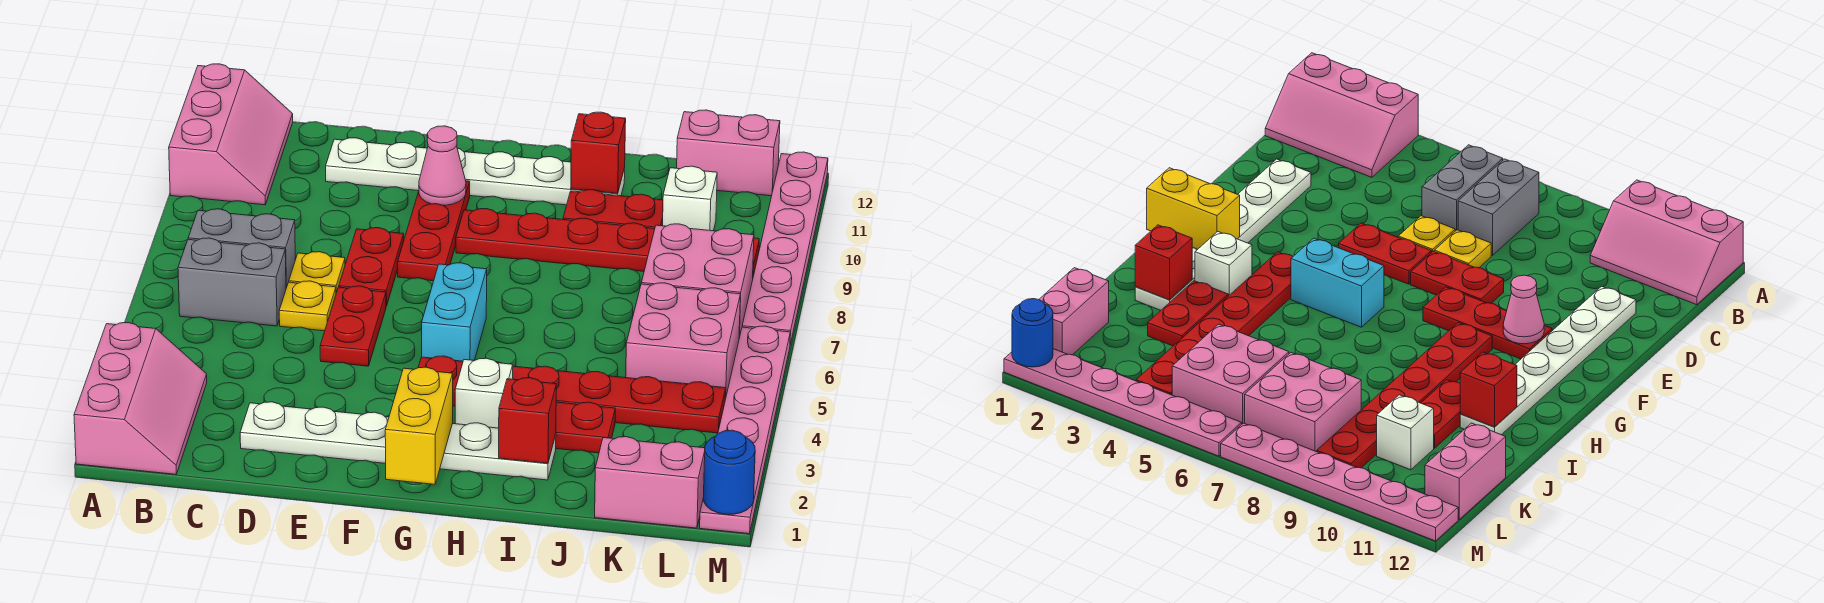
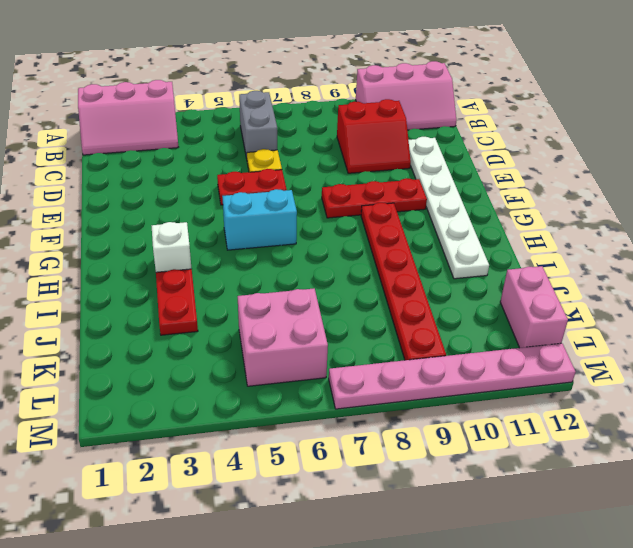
red 2x2 slope [337,99,411,173] -> none
none -> grey 1x2 brick [188,209,295,288]
none -> white 1x6 plate [240,402,556,480]
none -> yellow 1x1 plate [289,252,345,293]

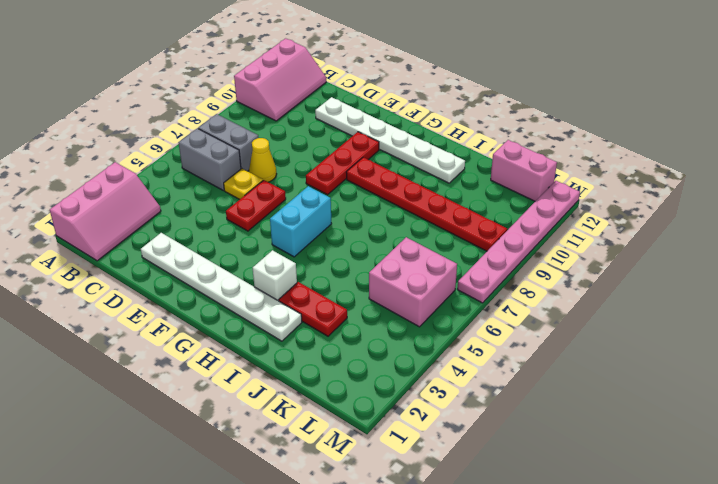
yellow 1x1 cone [249,138,276,182] -> yellow 1x1 plate [289,252,345,293]
none -> red 1x2 plate [339,228,404,306]
none -> red 1x6 plate [418,356,726,433]
none -> red 1x2 plate [563,190,663,228]

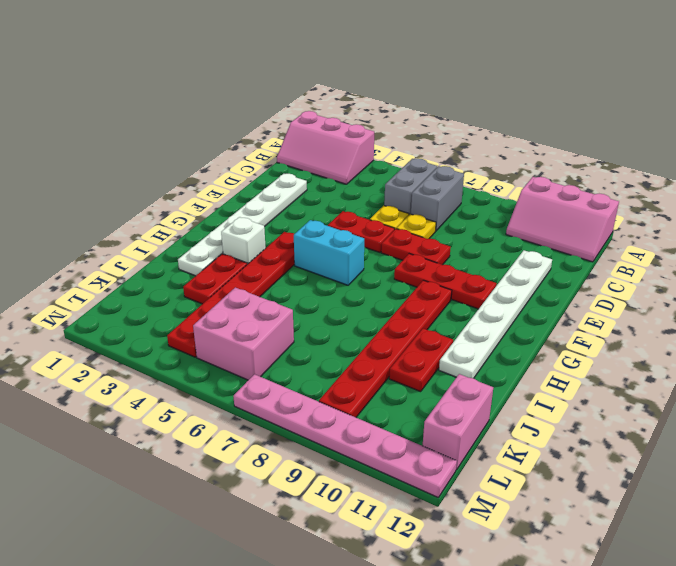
none -> pink 1x2 brick [595,437,705,528]
none -> pink 2x2 brick [641,224,754,338]
none -> white 1x1 brick [663,166,717,231]

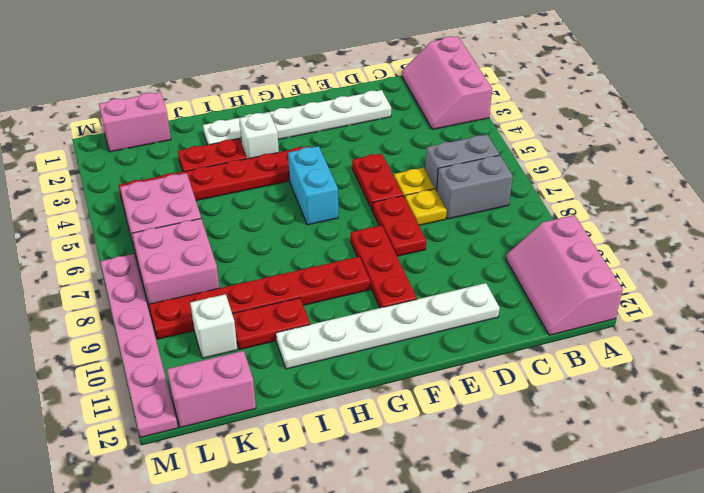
none -> pink 1x6 plate [700,326,790,534]
none -> pink 1x1 cone [419,126,466,206]
none -> yellow 1x2 brick [385,367,453,484]

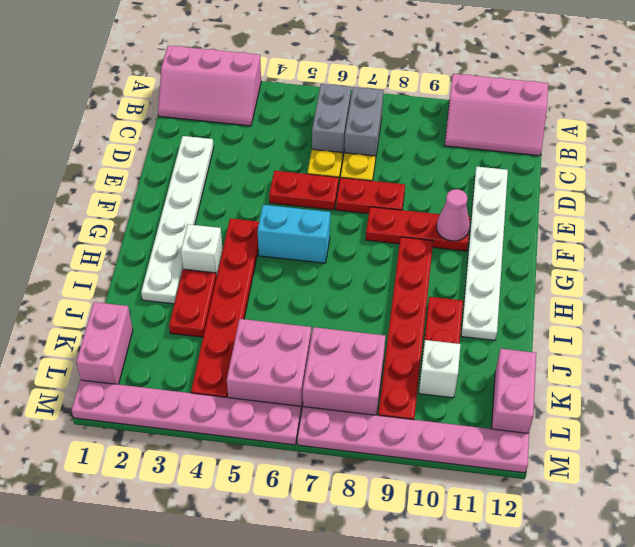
none -> yellow 1x2 brick [385,367,453,484]
none -> red 1x1 brick [499,378,556,463]
none -> red 1x1 brick [571,112,626,194]

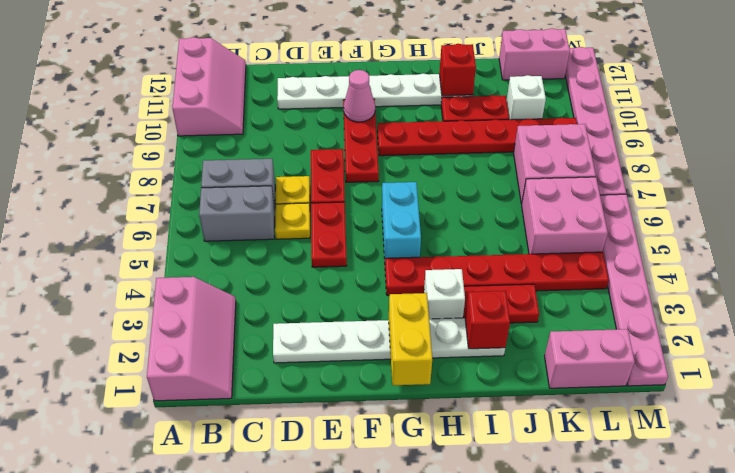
none -> blue 1x1 round brick [704,430,755,514]

